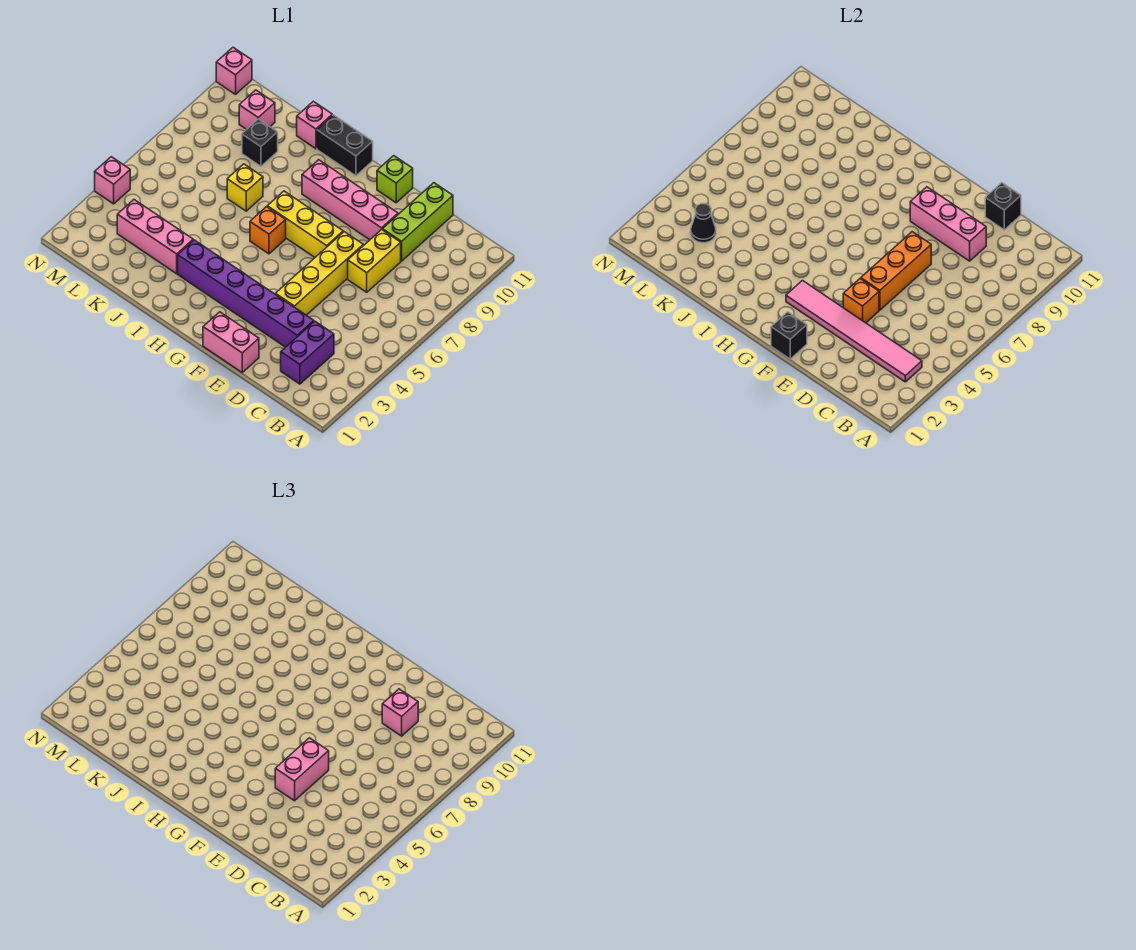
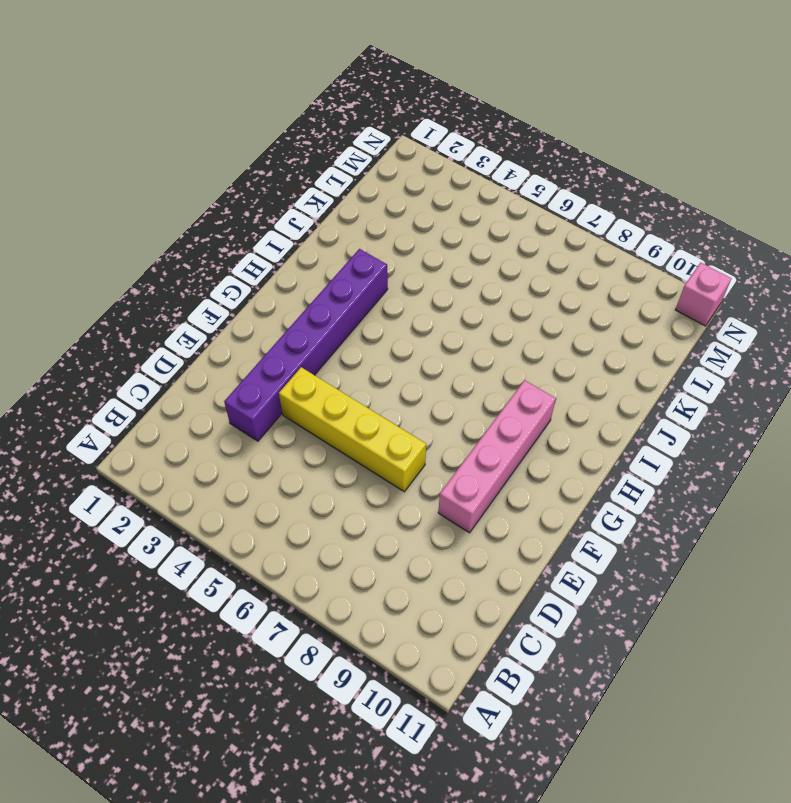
none -> purple 1x2 brick [281,321,334,384]
none -> yellow 1x2 brick [348,230,401,292]
none -> lime 1x3 brick [382,183,453,261]

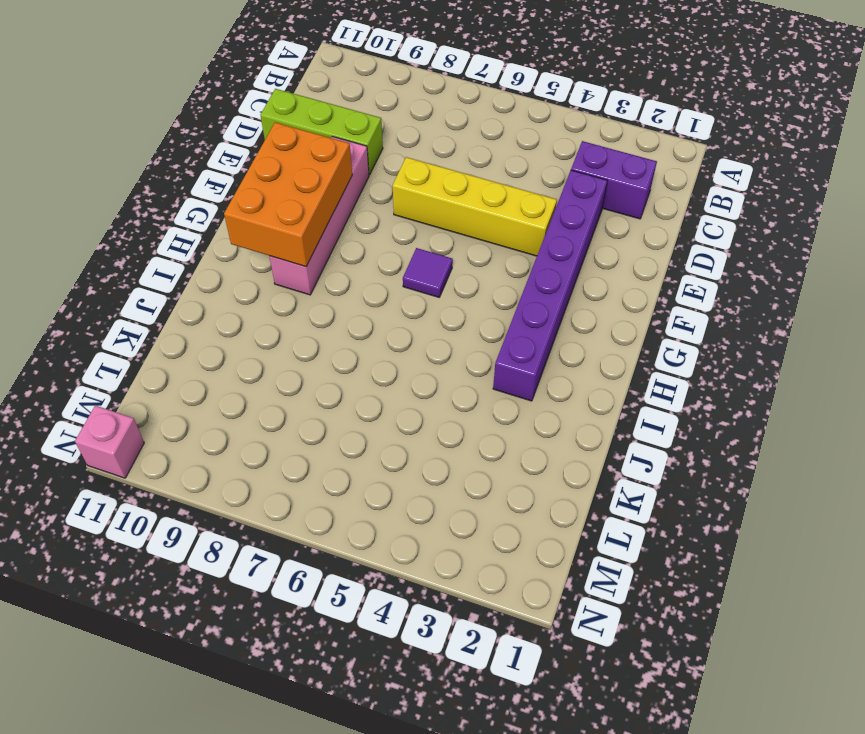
orange 2x3 brick [224,122,352,267] -> pink 1x3 brick [910,187,986,261]
purple 1x1 tile [403,248,453,297] -> none
none -> yellow 1x2 brick [348,230,401,292]
none -> pink 1x2 brick [203,312,259,372]
none -> yellow 1x3 brick [267,191,343,257]

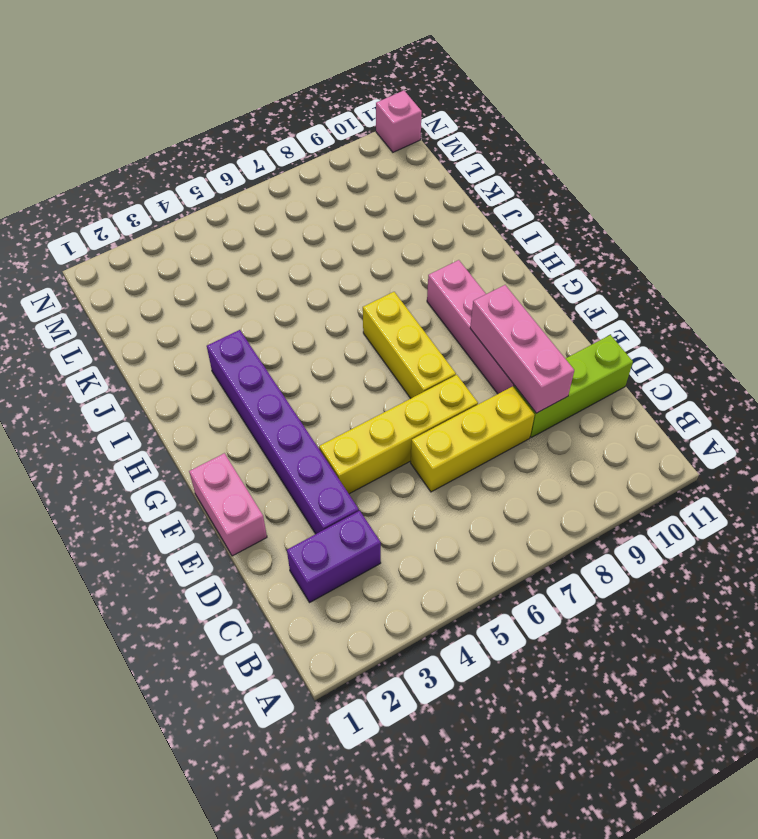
yellow 1x3 brick [411,386,534,492] -> yellow 1x2 brick [348,230,401,292]
none -> lime 1x1 brick [377,156,413,203]
none -> orange 1x1 brick [250,207,286,254]
none -> black 1x2 brick [317,115,373,176]

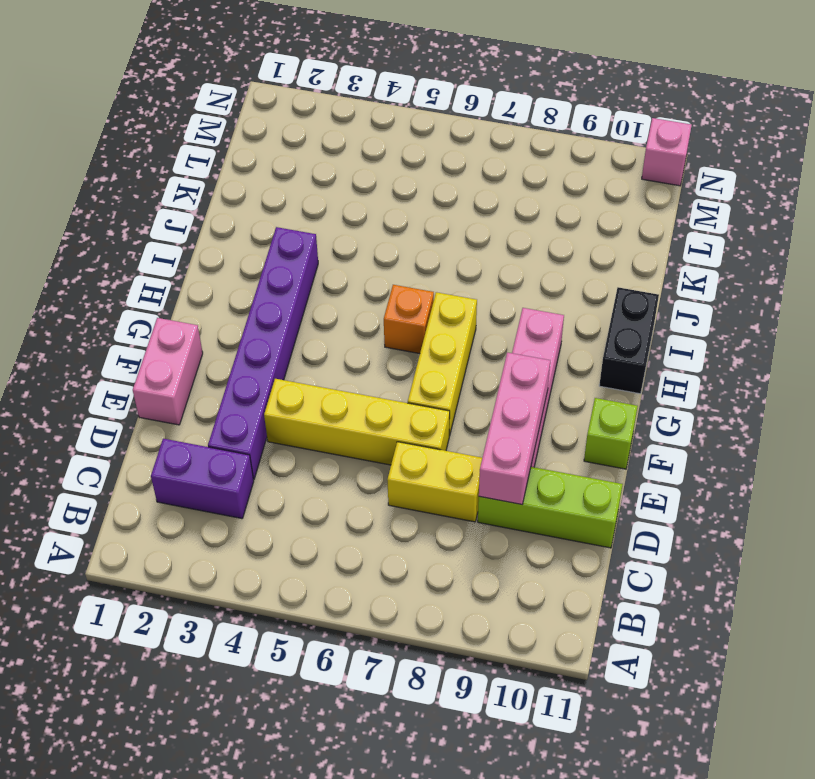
none -> pink 1x3 brick [117,200,193,274]
none -> yellow 1x1 brick [227,164,263,211]
none -> pink 1x1 brick [297,101,332,149]

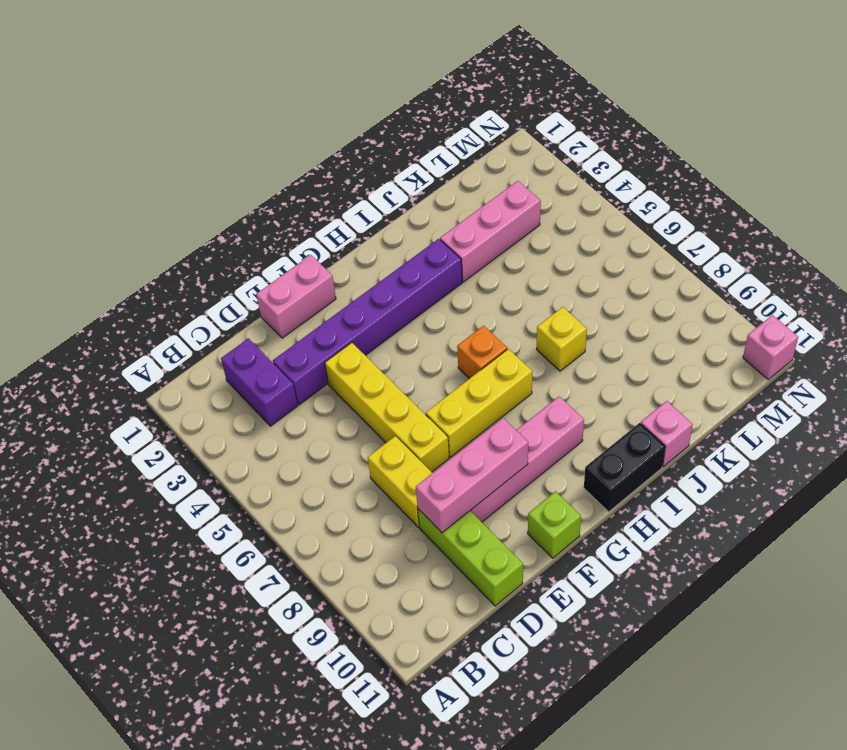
none -> black 1x1 brick [242,119,278,166]
none -> pink 1x1 brick [239,90,275,129]
none -> pink 1x1 brick [95,157,130,204]

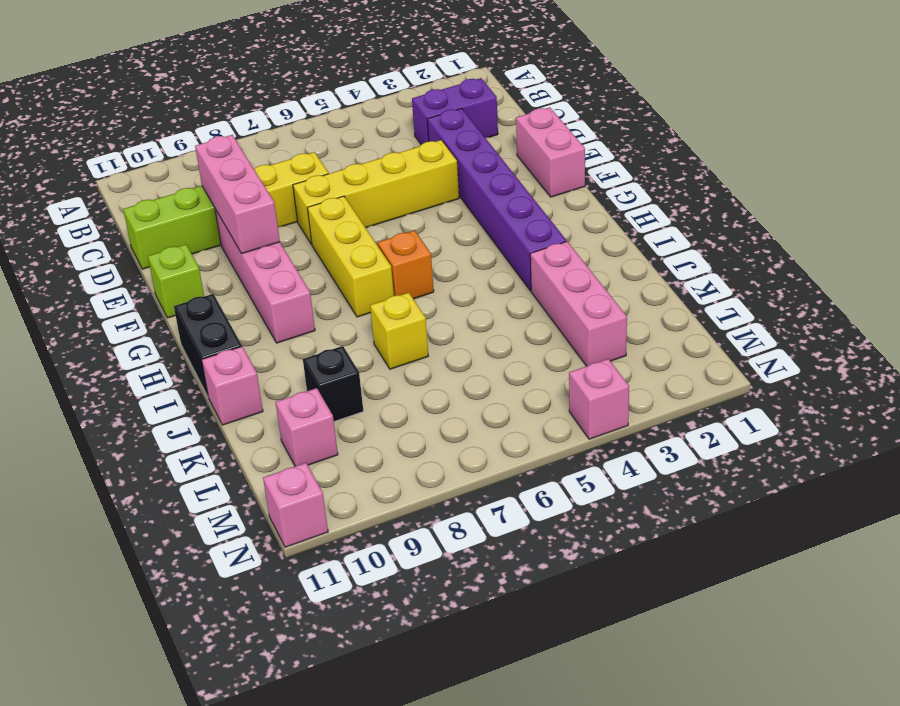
none -> pink 1x6 tile [786,281,922,382]
none -> black 1x1 brick [985,183,1021,230]
none -> orange 1x1 brick [843,279,879,323]

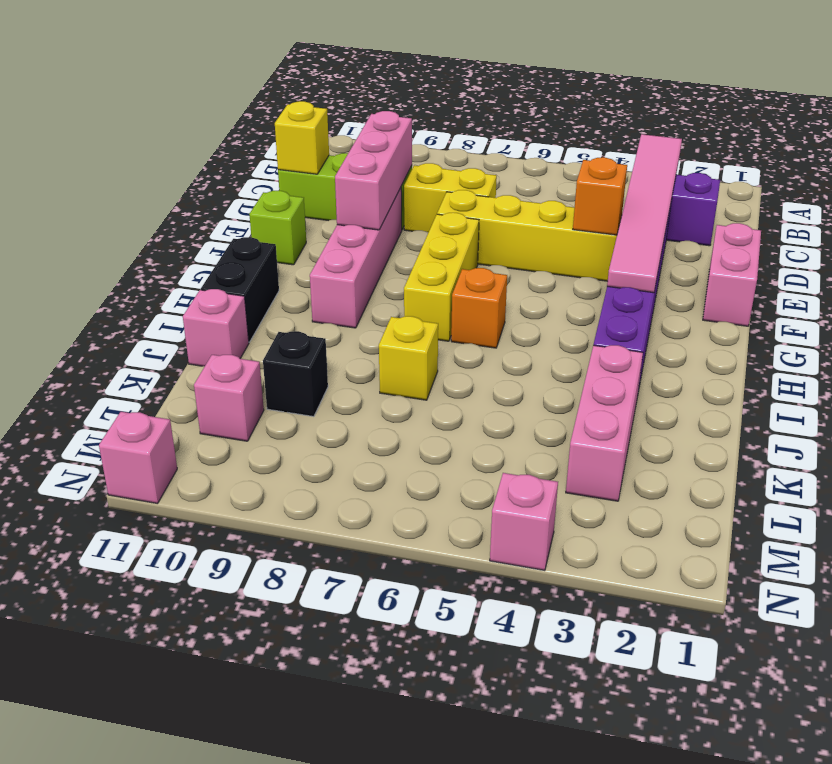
yellow 1x1 brick [275,101,329,174] -> black 1x1 brick [985,183,1021,230]
none -> orange 1x3 brick [861,232,931,310]
none -> black 1x1 brick [771,312,807,359]
none -> black 1x1 cone [691,204,716,243]

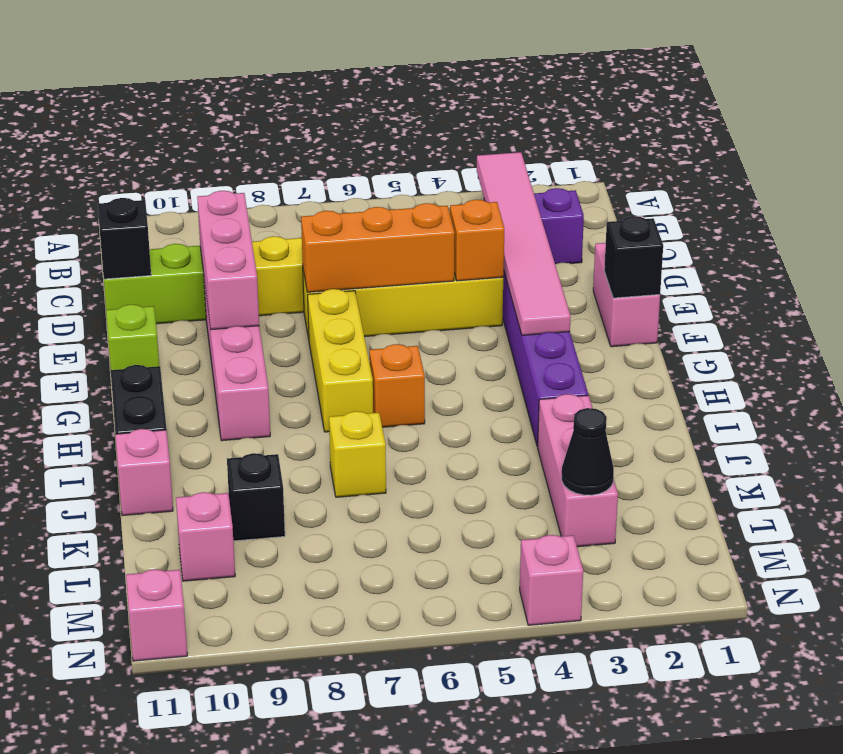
none -> pink 1x1 brick [382,689,418,736]
none -> pink 1x2 brick [275,738,329,801]

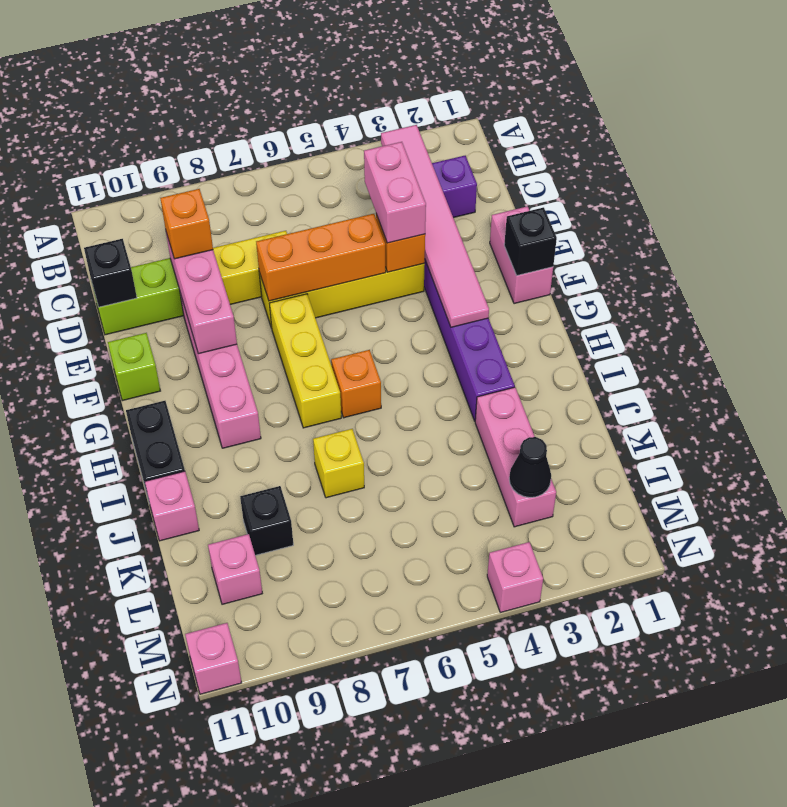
pink 1x2 brick [364,142,426,243] -> pink 1x2 brick turned to [275,738,329,801]
orange 1x1 brick [160,189,213,259] -> pink 1x1 brick [382,689,418,736]

